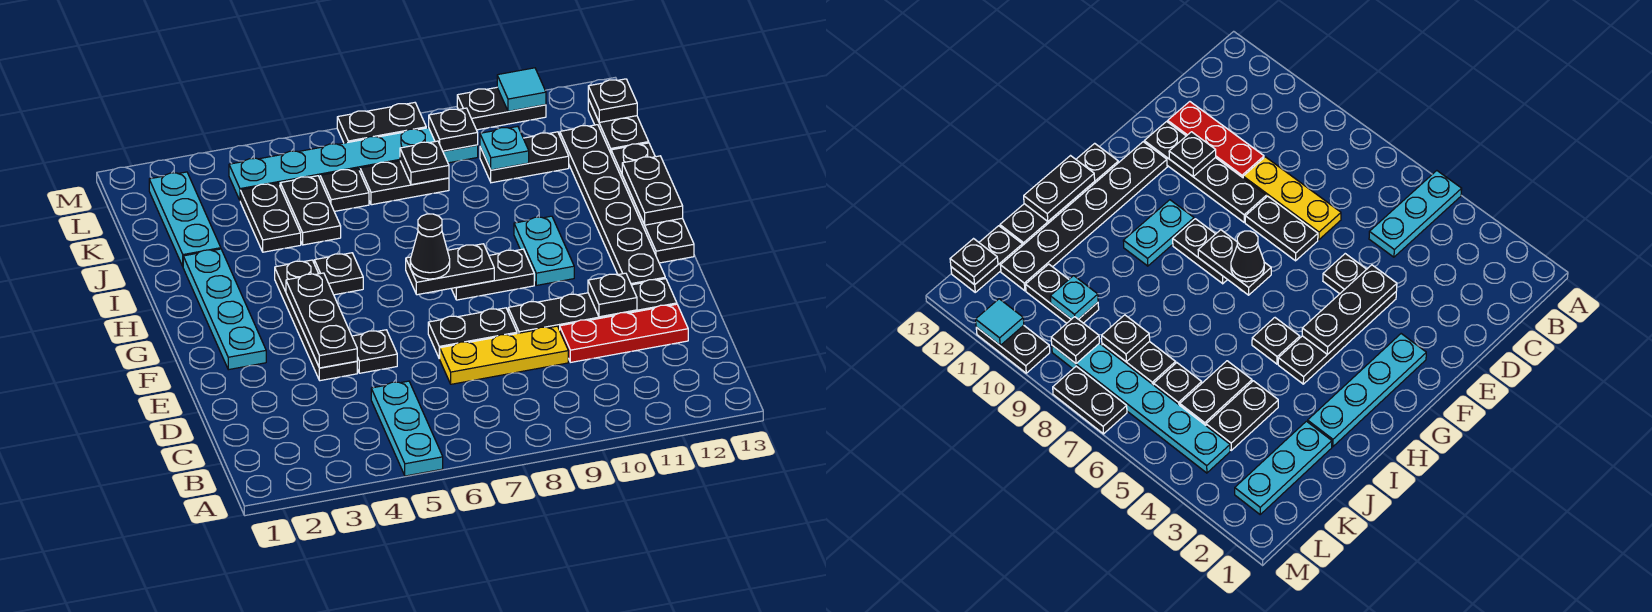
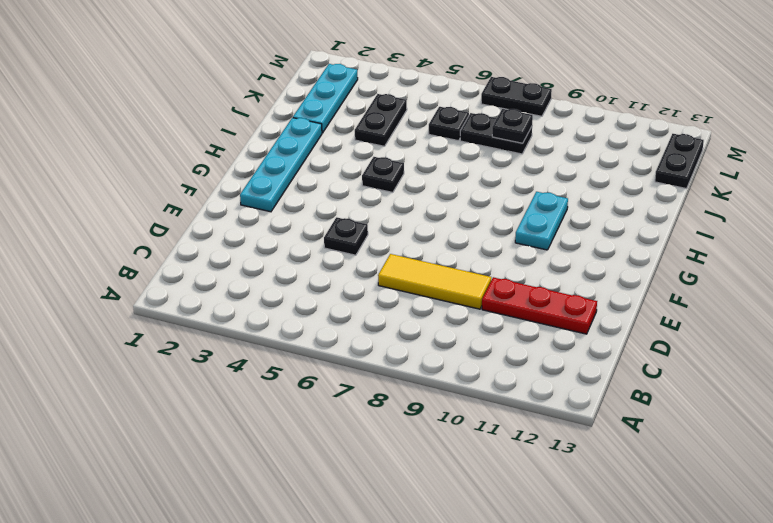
yellow 1x3 tile [378,254,491,309] -> yellow 1x3 plate [439,326,568,384]
none -> cyan 1x3 plate [371,381,443,476]
none -> black 1x4 plate [275,260,357,381]
none -> black 1x2 plate [428,308,517,358]
none -> black 1x4 plate [508,279,677,333]

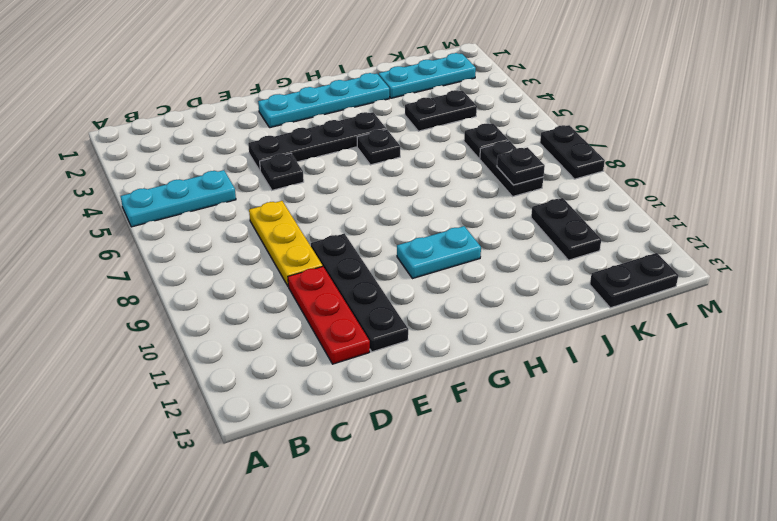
none -> black 1x2 plate [428,308,517,358]
none -> black 1x6 plate [560,125,665,285]
none -> black 1x2 plate [451,249,534,300]
none -> black 1x4 plate [611,143,694,263]

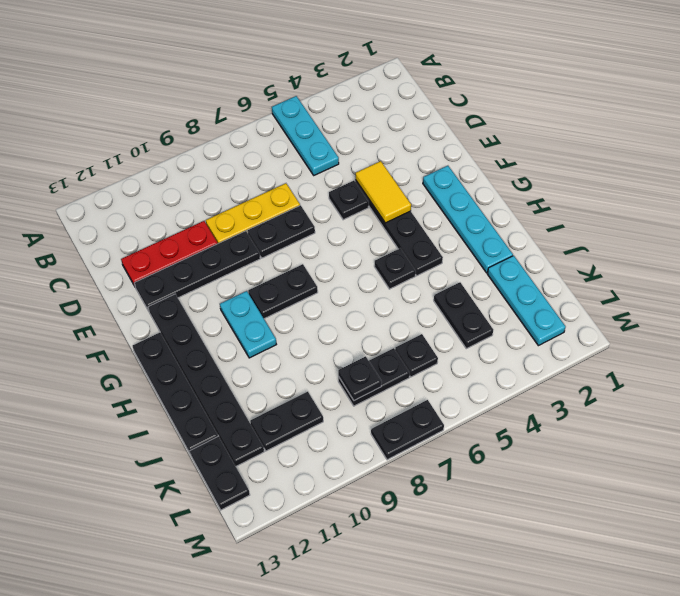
yellow 1x2 tile [355,161,411,223] -> black 1x3 plate [286,273,357,368]
none -> black 1x2 plate [280,176,341,245]
none -> cyan 1x6 plate [229,128,478,200]
none -> black 1x2 plate [457,88,546,130]
none -> black 1x1 plate [588,273,637,317]

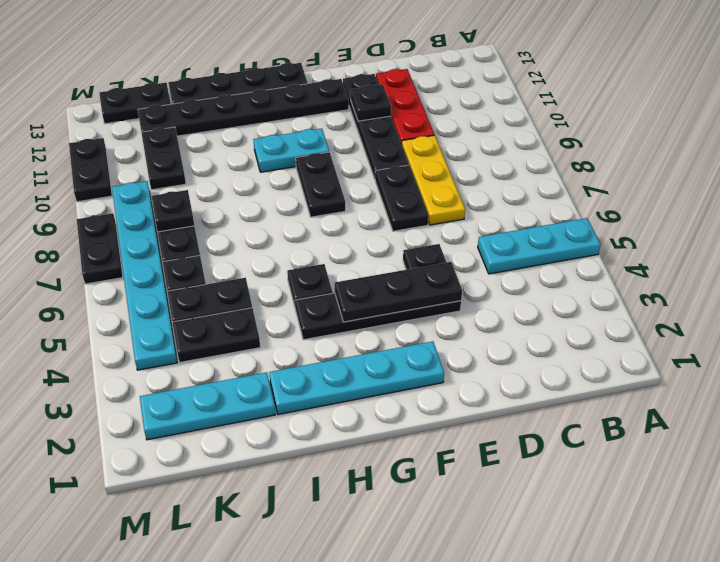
none -> black 1x2 plate [406,244,494,295]
none -> black 1x2 plate [622,156,683,225]
none -> cyan 1x1 plate [480,126,529,170]
none -> black 1x1 plate [429,108,478,151]

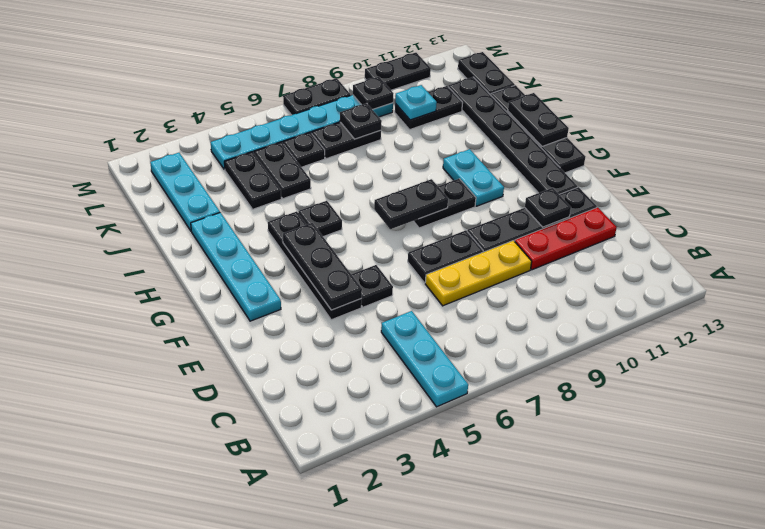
none -> black 1x1 plate [588,79,637,122]
none -> cyan 1x1 tile [497,68,546,111]
none -> black 1x1 cone [410,214,450,279]

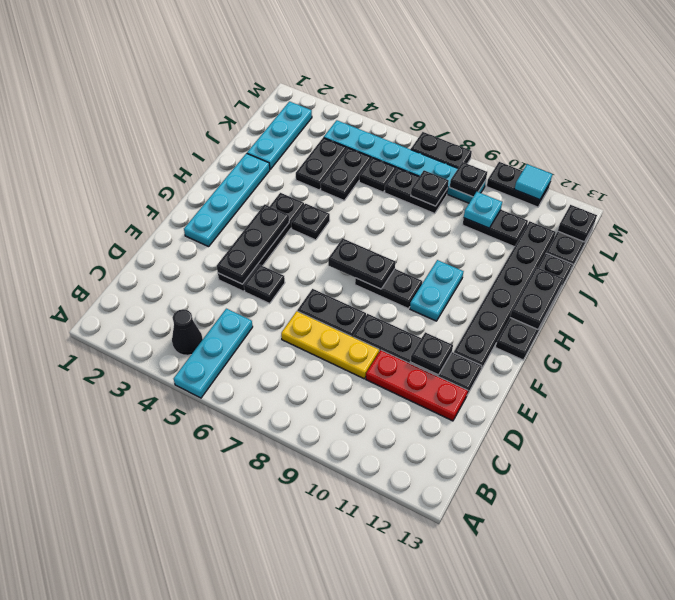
black 1x1 cone [172,309,203,355] -> black 1x1 cone moved to [410,214,450,279]

